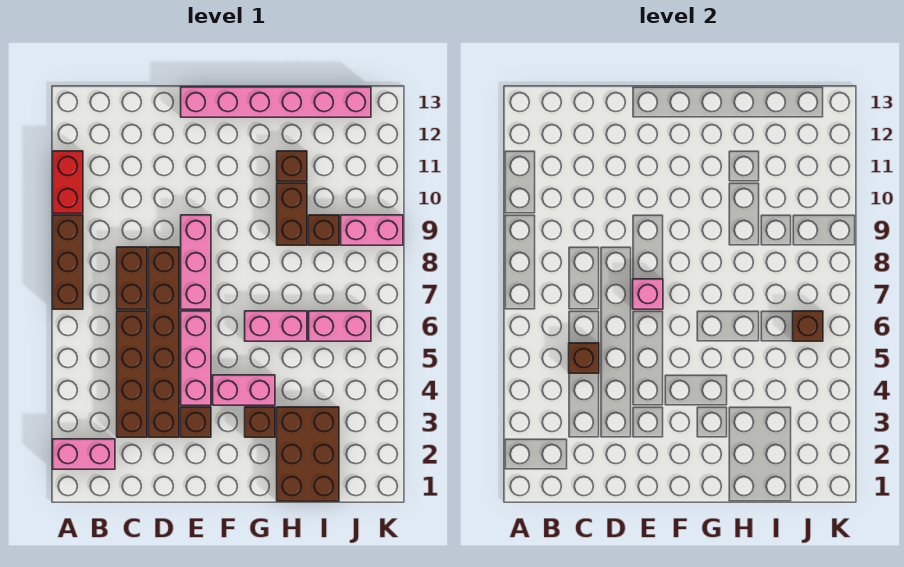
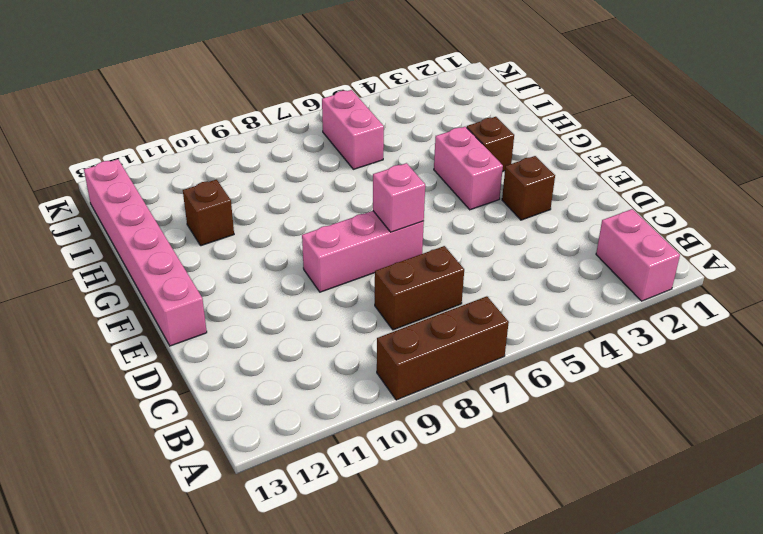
none -> red 1x2 brick [53,151,83,213]
none -> brown 1x4 brick [117,311,147,437]
none -> brown 1x6 brick [149,247,179,437]

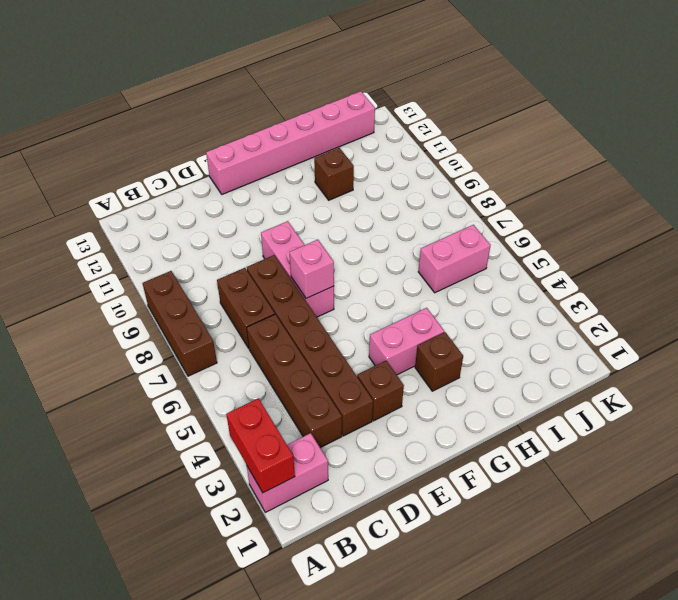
red 1x2 brick [226,398,295,493] -> red 1x2 brick moved to [53,151,83,213]
none -> pink 1x3 brick [181,311,211,405]
none -> pink 1x2 brick [245,311,307,341]
none -> brown 2x3 brick [277,407,339,501]

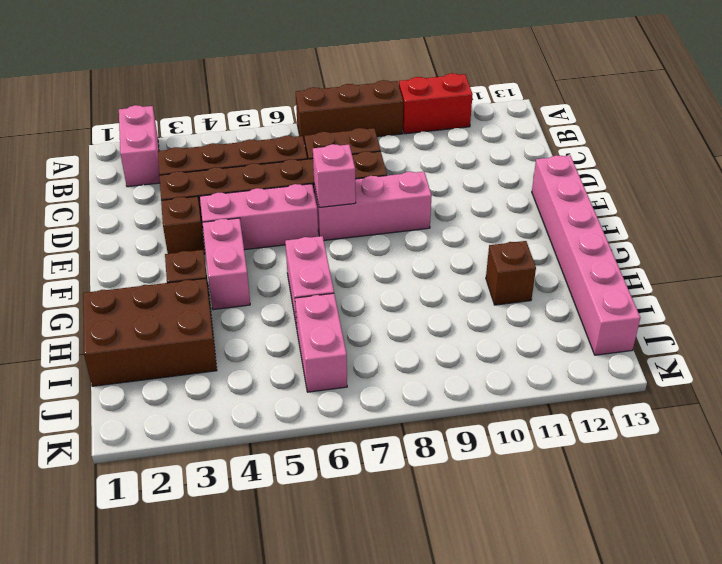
none -> brown 1x2 brick [277,183,307,245]
none -> brown 1x1 brick [309,215,339,245]
none -> pink 1x2 brick [341,215,403,245]

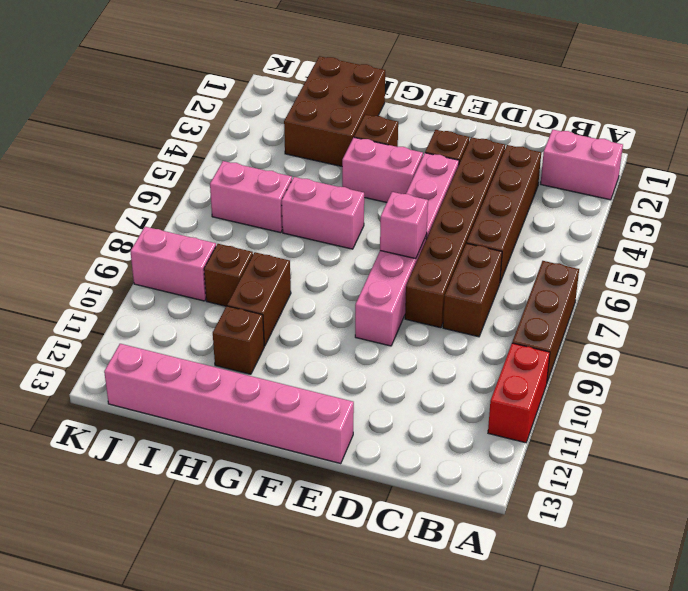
none -> brown 1x1 brick [569,343,599,373]
none -> brown 1x1 brick [793,311,823,341]

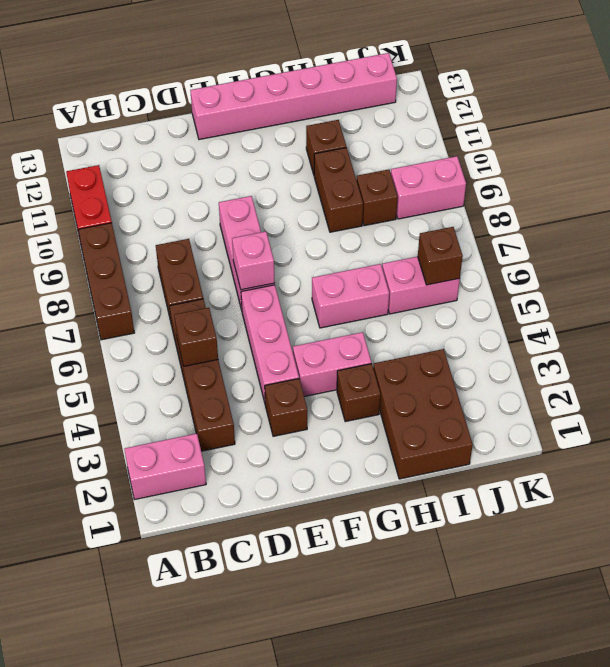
none -> brown 1x6 brick [149,247,179,437]

